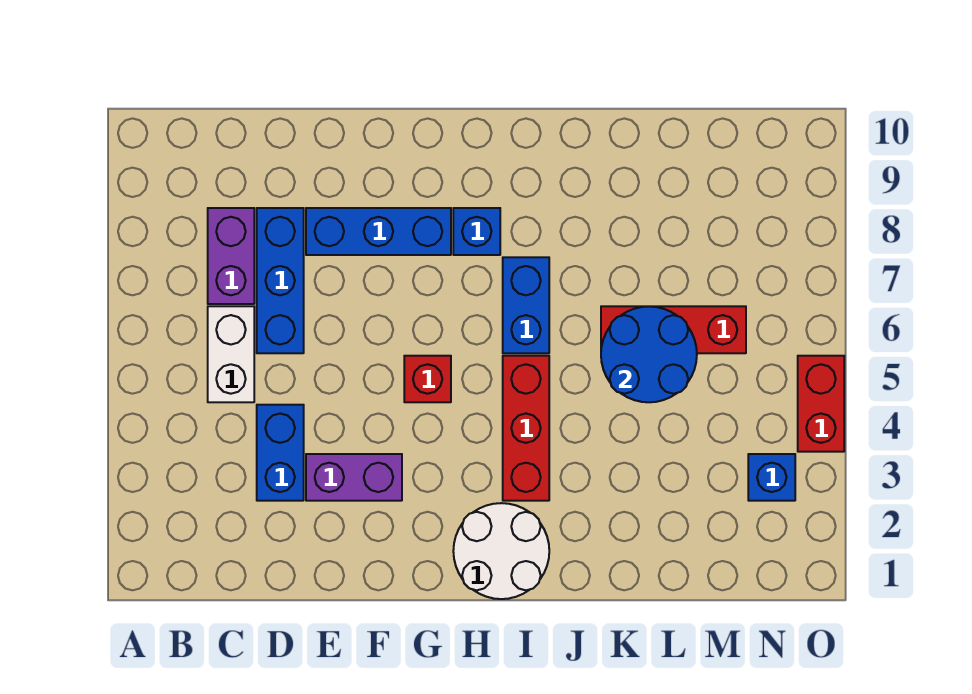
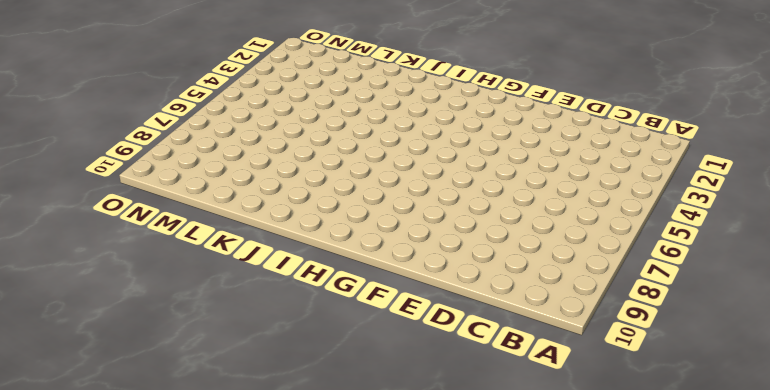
none -> white 1x2 brick [208,306,254,402]
none -> purple 1x2 brick [208,208,254,304]
none -> blue 1x2 brick [257,405,304,501]

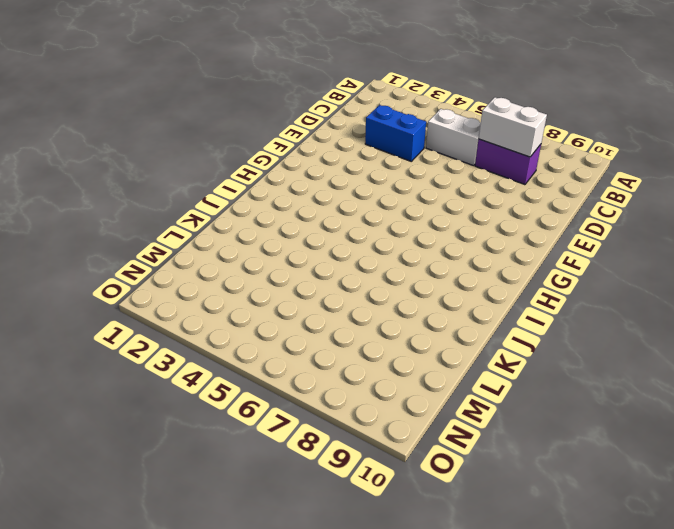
white 1x2 brick [479,97,547,157] -> none
none -> blue 1x3 brick [257,208,304,353]
none -> purple 1x2 brick [306,454,402,501]
none -> blue 1x3 brick [306,208,451,255]

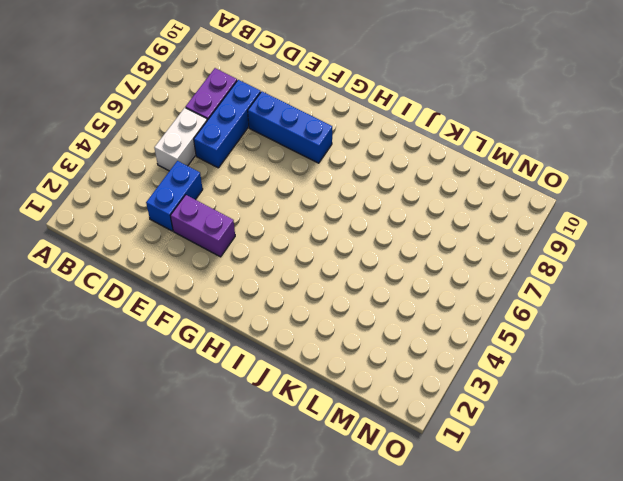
none -> red 1x1 brick [404,356,451,402]
none -> white 2x2 round brick [453,503,549,599]
none -> blue 1x1 brick [453,208,500,255]

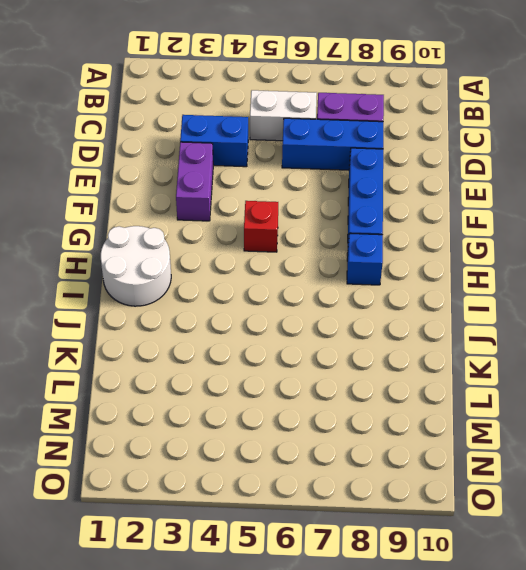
none -> red 1x3 brick [503,356,549,501]
none -> blue 1x2 brick [503,257,549,353]
none -> red 1x3 brick [601,306,746,353]

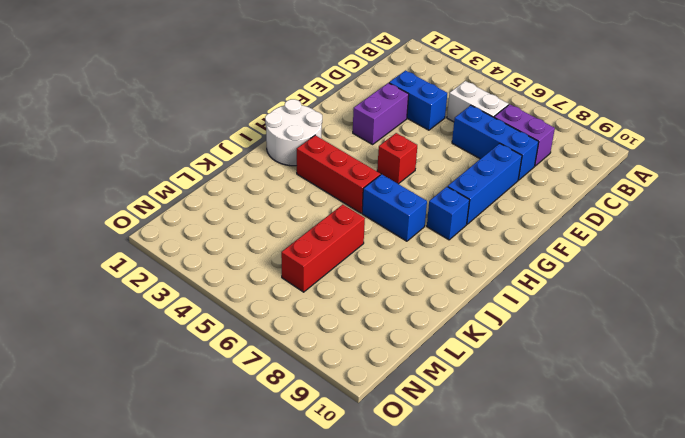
none -> blue 1x1 brick [748,454,795,501]
none -> red 1x2 brick [798,356,844,452]
none -> blue 2x2 round brick [601,306,697,402]

